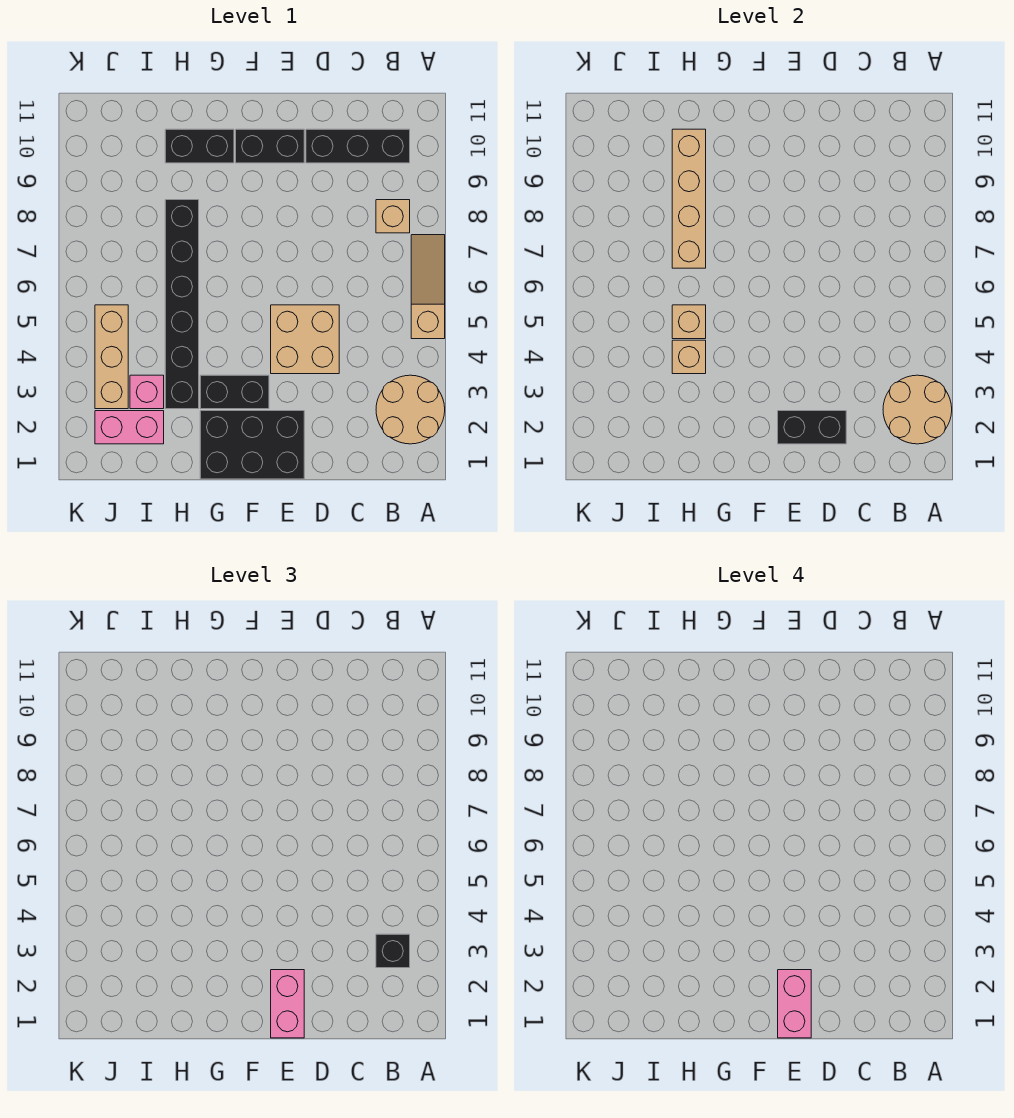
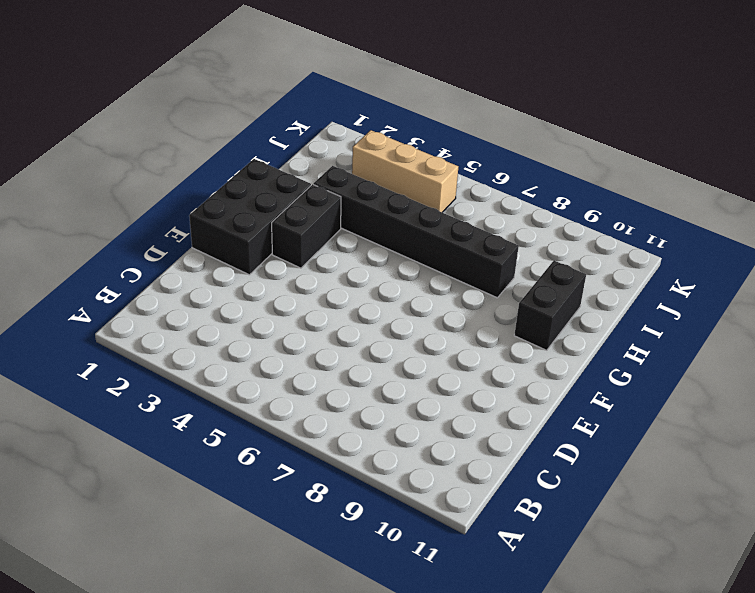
none -> tan 2x2 round brick [376,375,445,444]
none -> tan 1x3 slope [411,235,445,339]
none -> tan 1x1 brick [376,200,410,233]

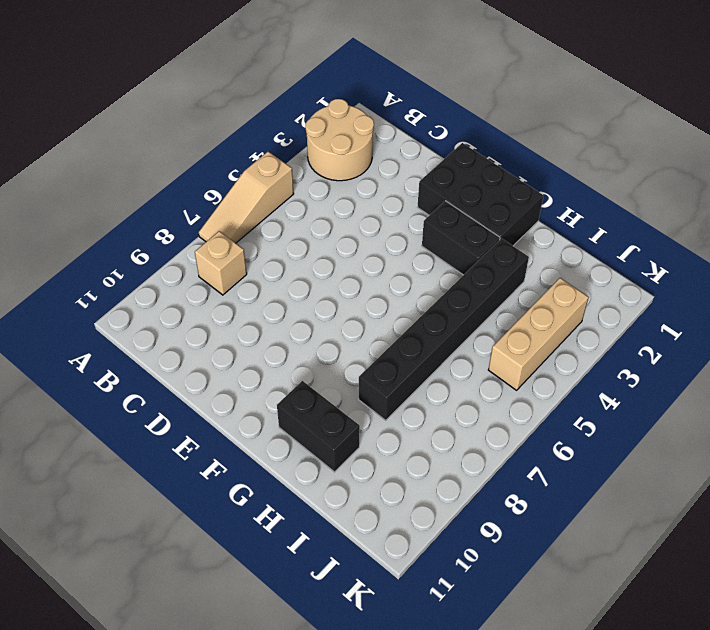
none -> black 1x3 brick [306,129,410,163]
none -> tan 2x2 brick [271,305,339,374]
none -> black 1x2 brick [236,129,304,163]

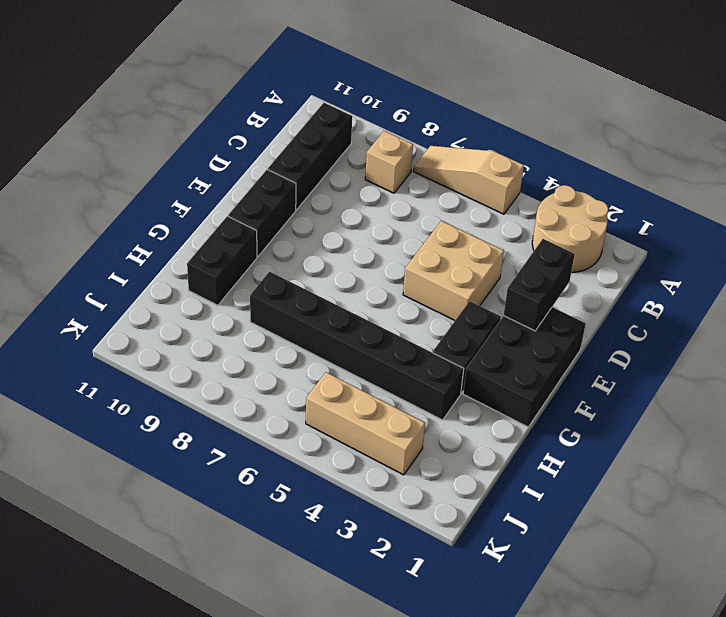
none -> pink 1x2 brick [95,411,164,444]
none -> pink 1x1 brick [130,375,164,409]
none -> tan 2x2 round brick [883,375,952,444]

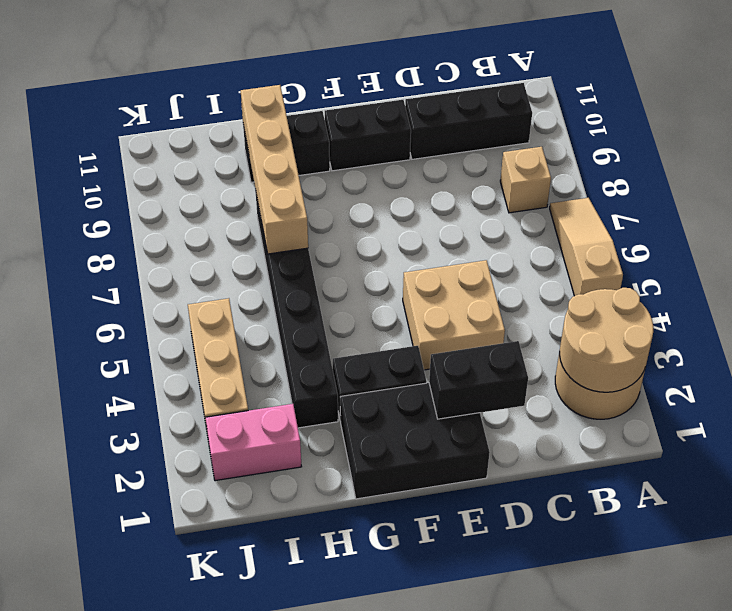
none -> pink 1x1 brick [130,375,164,409]
none -> tan 1x1 brick [672,340,706,374]
none -> tan 1x1 brick [672,305,706,339]

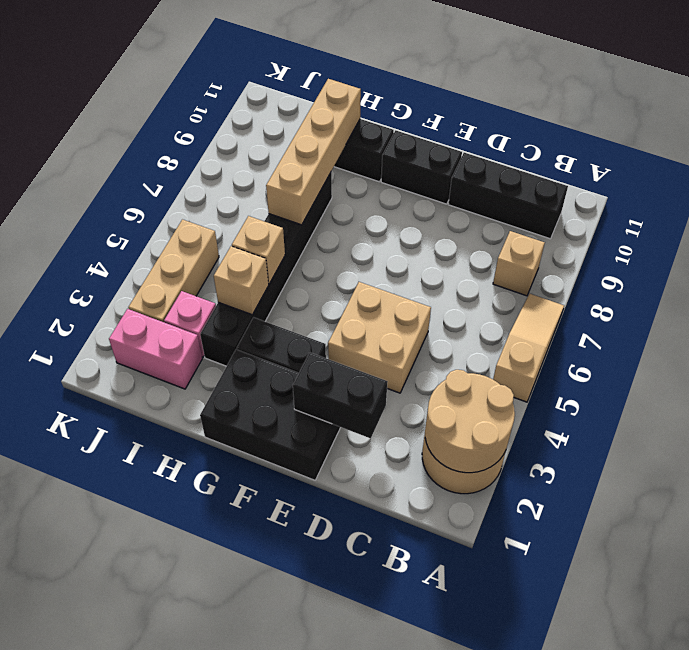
none -> black 1x1 brick [376,934,410,968]
none -> pink 1x2 brick [271,970,304,1038]
none -> pink 1x2 brick [778,970,811,1038]

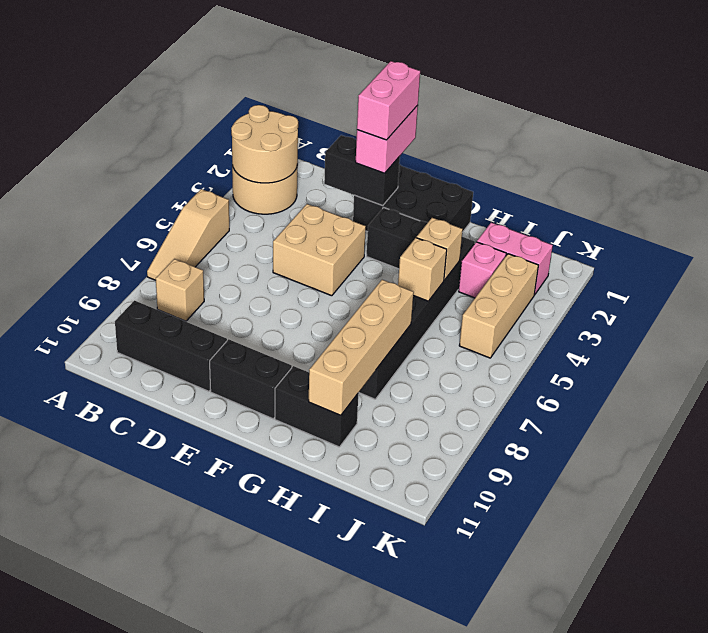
none -> black 1x1 brick [376,934,410,968]

